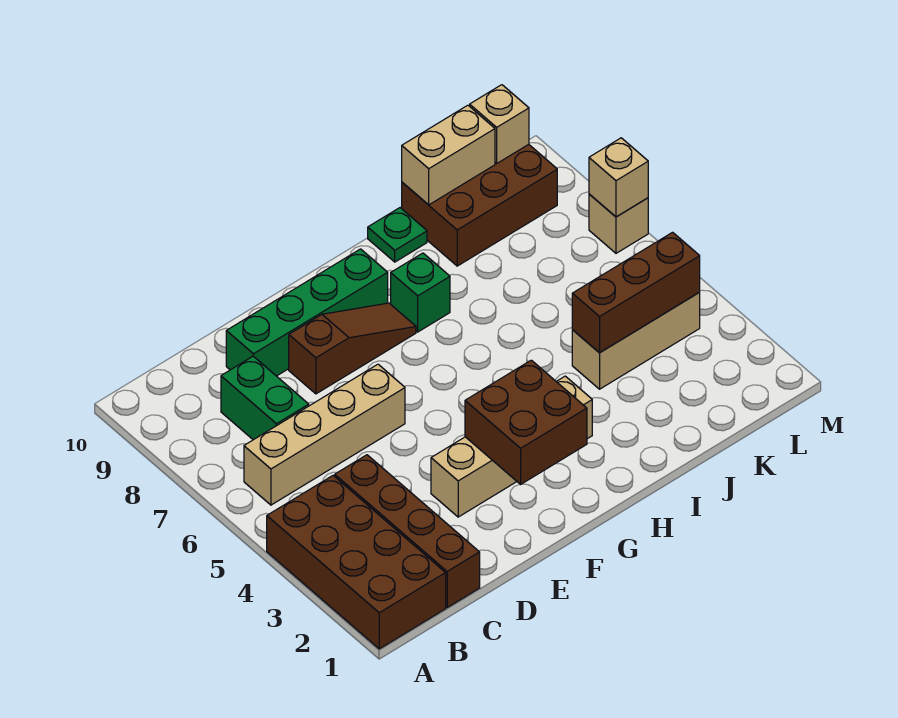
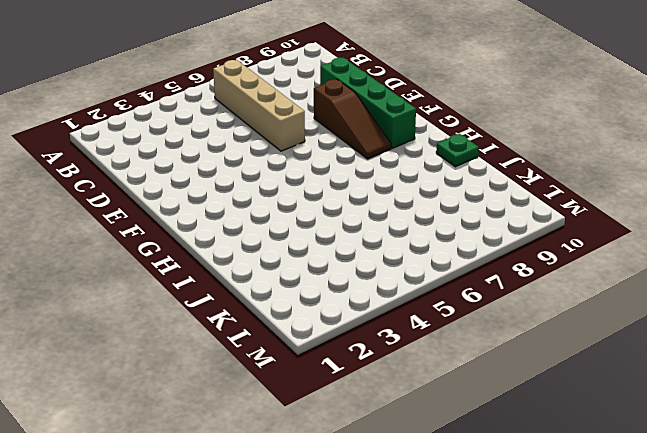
none -> brown 2x4 brick [267,476,446,649]
none -> brown 1x4 brick [335,455,480,607]
none -> green 1x2 brick [221,356,309,440]

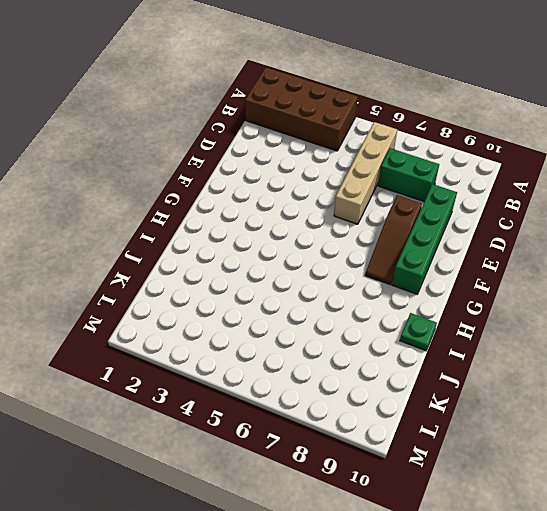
none -> brown 1x4 brick [335,455,480,607]
none -> tan 1x4 brick [431,376,592,517]
none -> green 1x1 brick [391,253,450,332]

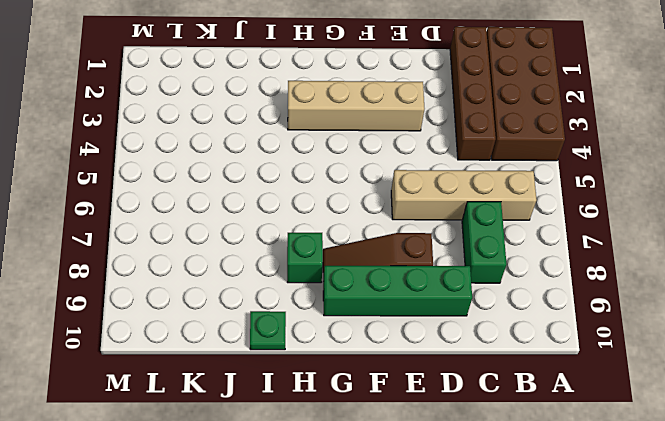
none -> tan 1x3 brick [572,292,700,389]
none -> brown 2x3 brick [402,144,557,266]
none -> tan 1x1 brick [589,194,648,253]

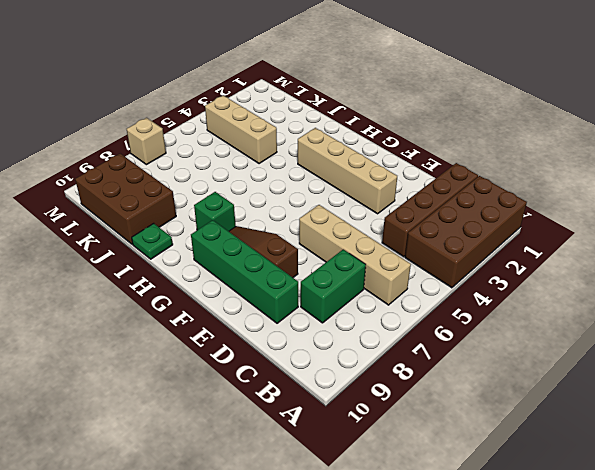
none -> brown 2x2 brick [465,360,587,484]
none -> brown 1x3 brick [572,232,700,353]
none -> tan 1x2 brick [402,105,495,205]

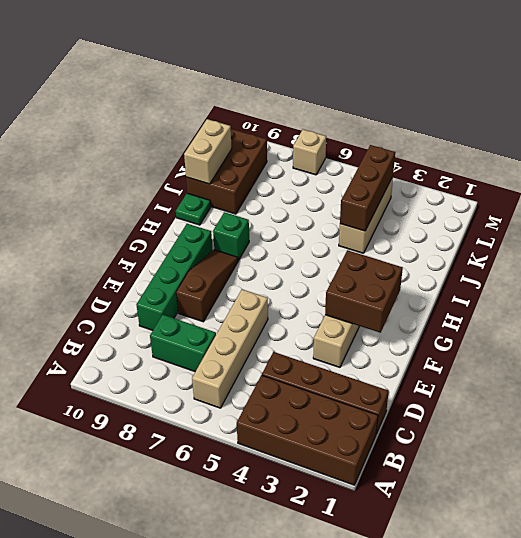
none -> tan 1x1 brick [470,85,529,163]
none -> tan 1x1 brick [589,138,648,217]

